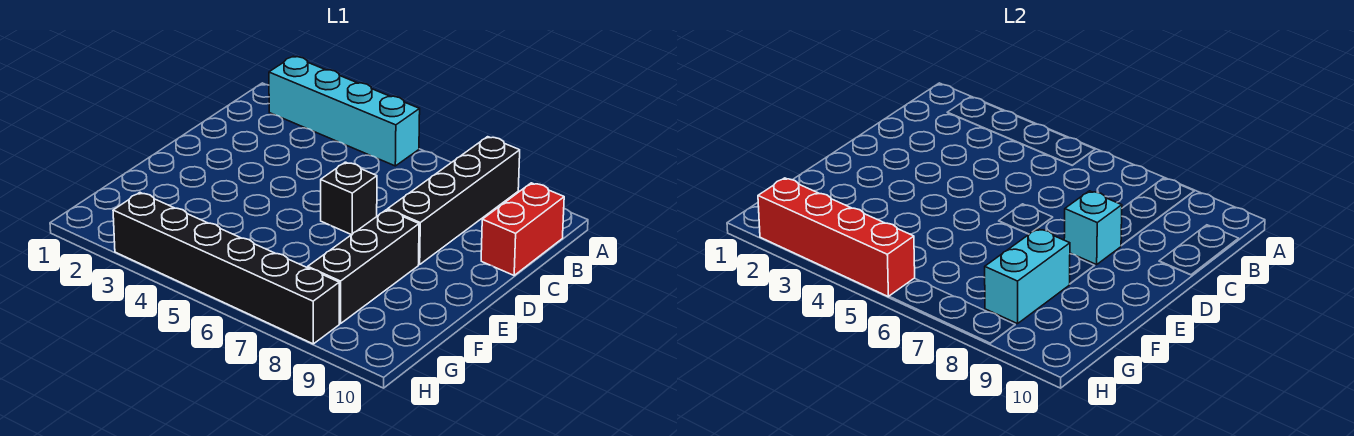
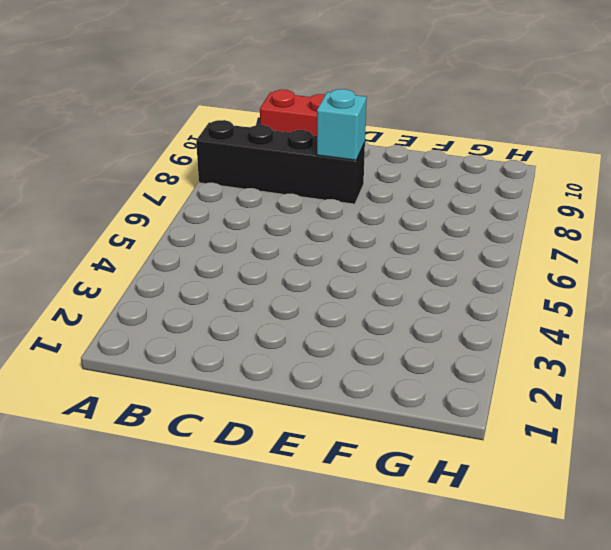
none -> cyan 1x4 brick [269,56,420,166]
none -> black 1x1 brick [321,162,377,235]

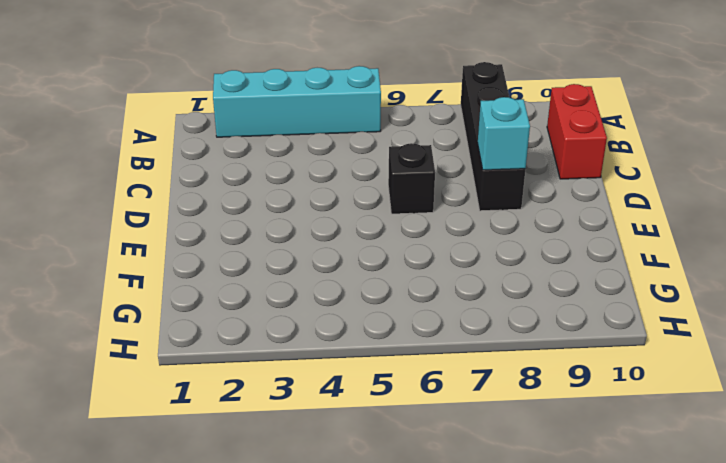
none -> black 1x3 brick [308,210,419,324]
none -> black 1x6 brick [113,193,339,344]

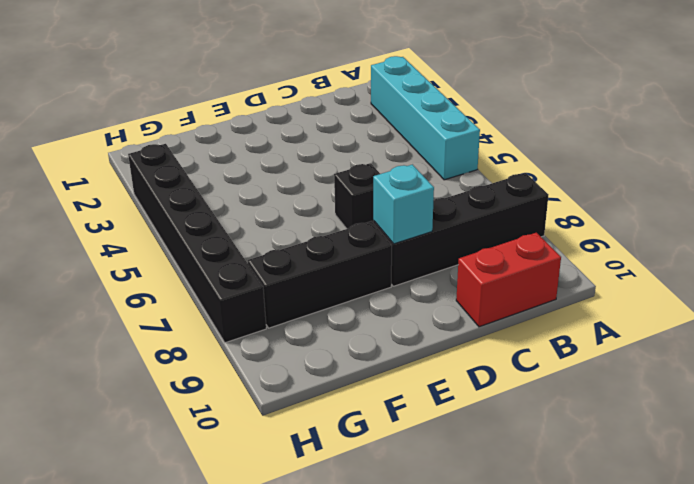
none -> cyan 1x2 brick [985,228,1070,324]
none -> red 1x4 brick [758,178,915,297]

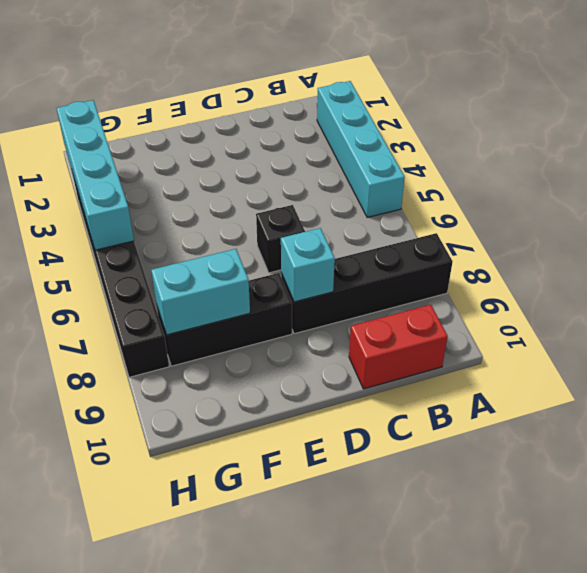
cyan 1x4 brick [56,100,134,250] -> red 1x4 brick [758,178,915,297]

